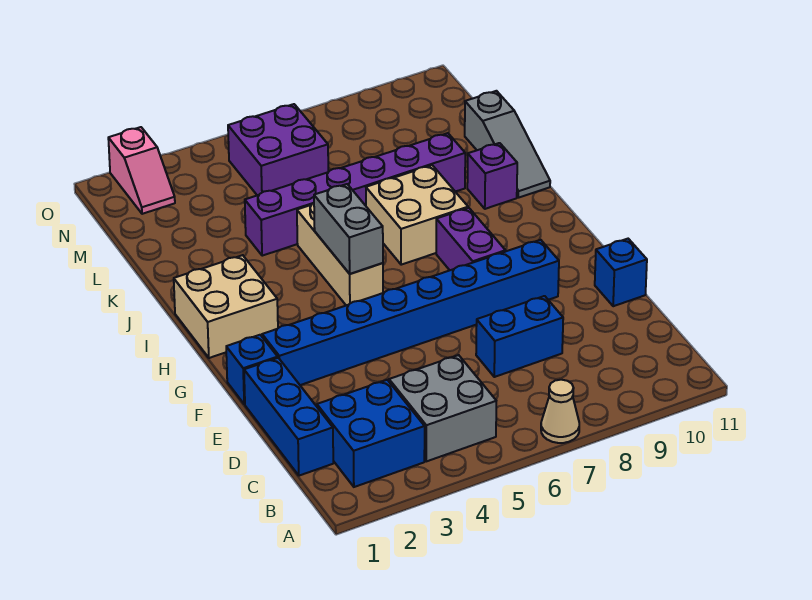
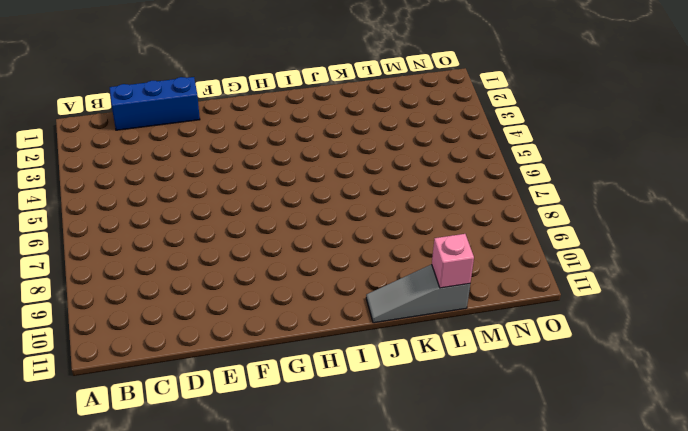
pink 1x1 brick [432,234,474,288] -> none
none -> tan 1x1 cone [541,380,579,443]
none -> blue 2x2 brick [317,380,425,487]
none -> grey 2x2 brick [389,355,496,461]

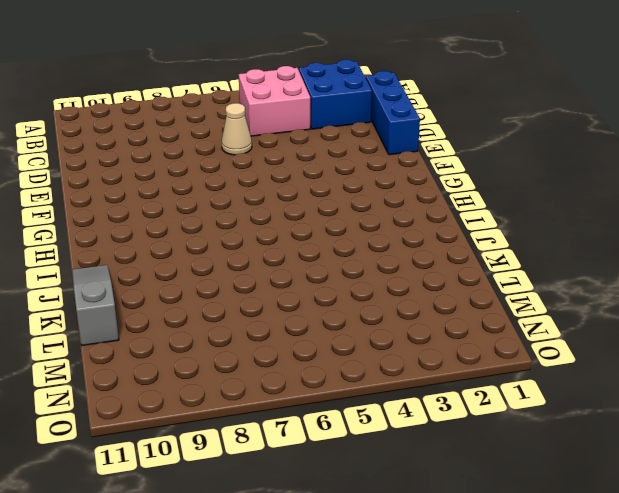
pink 2x2 brick [239,66,310,136] -> grey 2x2 brick [389,355,496,461]
tan 1x1 cone [222,103,252,155] -> tan 1x1 cone moved to [541,380,579,443]
none -> blue 1x2 brick [476,296,563,377]
none -> blue 1x1 brick [595,239,647,306]
none -> blue 1x1 brick [226,335,278,404]

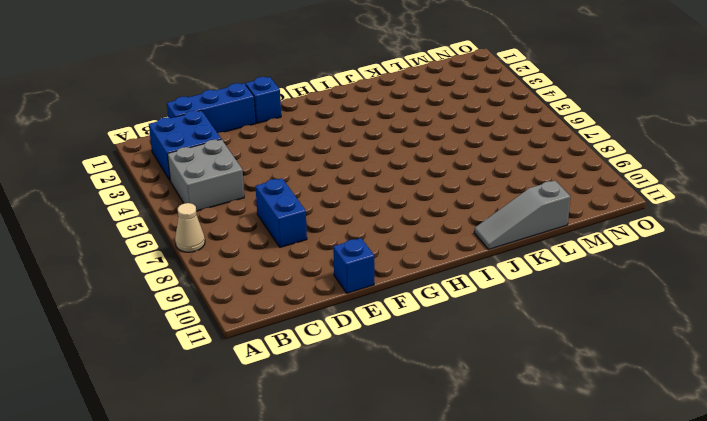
none -> blue 1x8 brick [262,240,559,385]
none -> purple 1x2 brick [436,208,506,270]
none -> tan 2x2 brick [174,255,278,358]

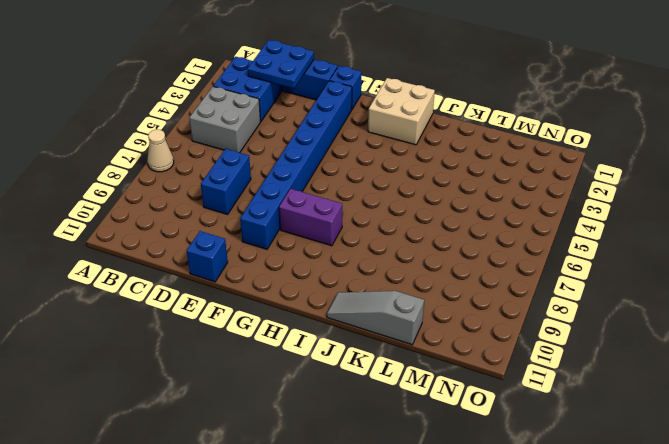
blue 2x2 plate [248,40,314,88] -> none
none -> tan 1x3 brick [297,203,383,305]
none -> tan 2x2 brick [366,165,468,265]
none -> purple 1x1 brick [467,143,517,209]

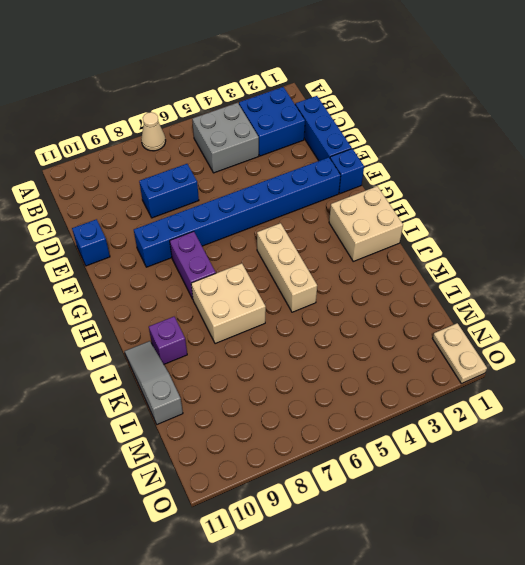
tan 1x2 plate [432,323,487,384] -> none
none -> purple 1x6 brick [245,133,465,256]
none -> purple 2x2 brick [228,104,328,195]
none -> pink 1x2 slope [108,127,175,214]

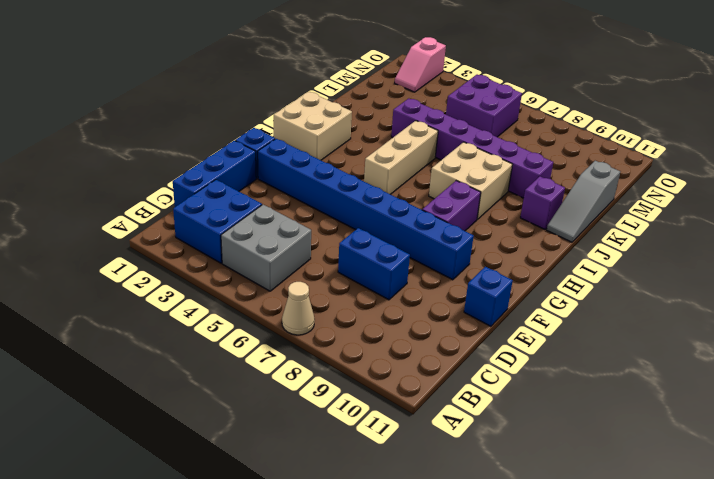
none -> grey 1x2 brick [314,184,383,274]

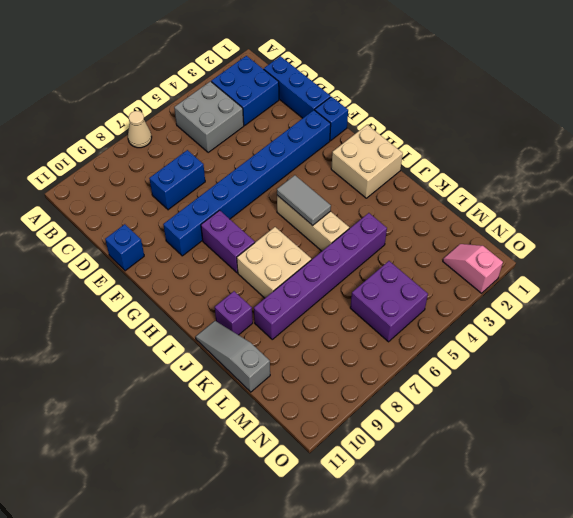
grey 1x2 tile [277,175,331,225] -> grey 1x2 brick [314,184,383,274]

